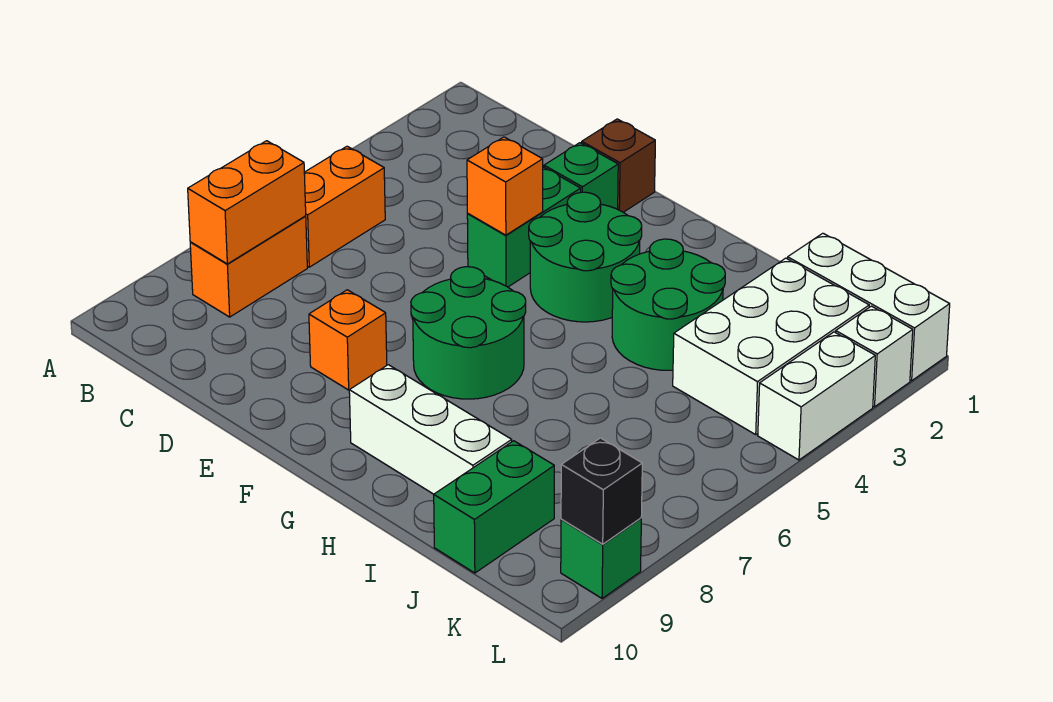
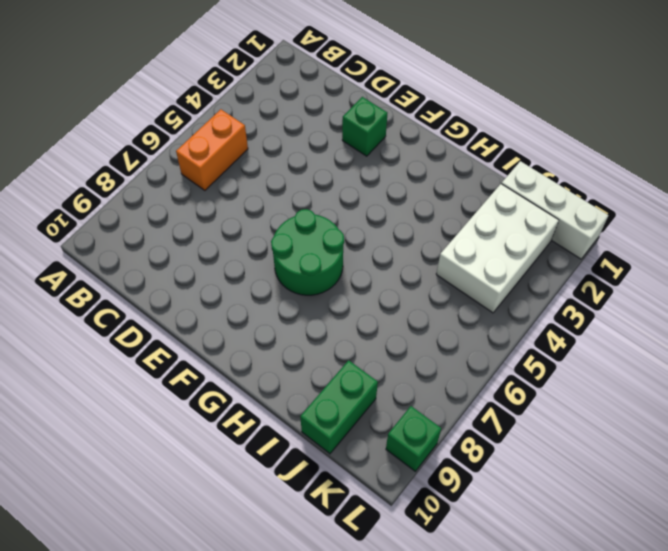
none -> orange 1x2 brick [190,216,307,317]
none -> brown 1x1 brick [582,119,655,212]
none -> green 1x2 brick [467,167,581,287]

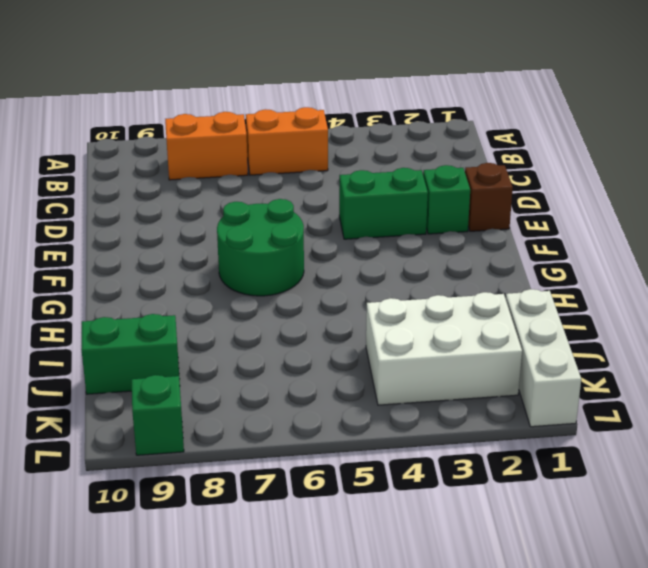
none -> orange 1x1 brick [309,290,387,390]
none -> green 2x2 round brick [529,192,642,322]
none -> white 1x3 brick [349,365,512,494]

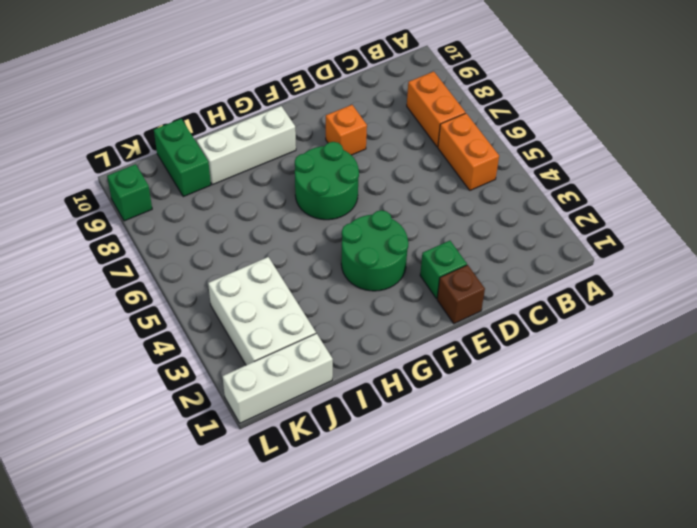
none -> green 1x2 brick [467,167,581,287]
none -> green 2x2 round brick [611,239,725,370]
none -> white 1x1 brick [836,306,913,407]

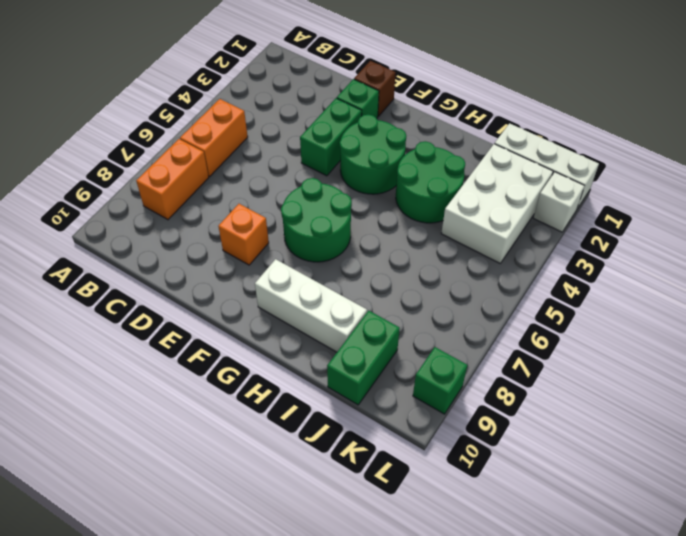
none -> white 1x2 brick [758,332,875,460]
none -> orange 1x2 brick [188,141,306,264]
none -> orange 1x1 brick [467,137,543,235]

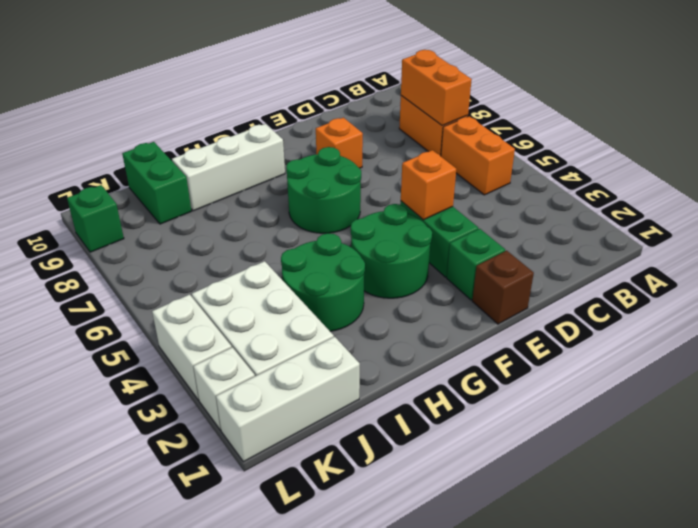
none -> black 1x1 brick [561,438,642,544]

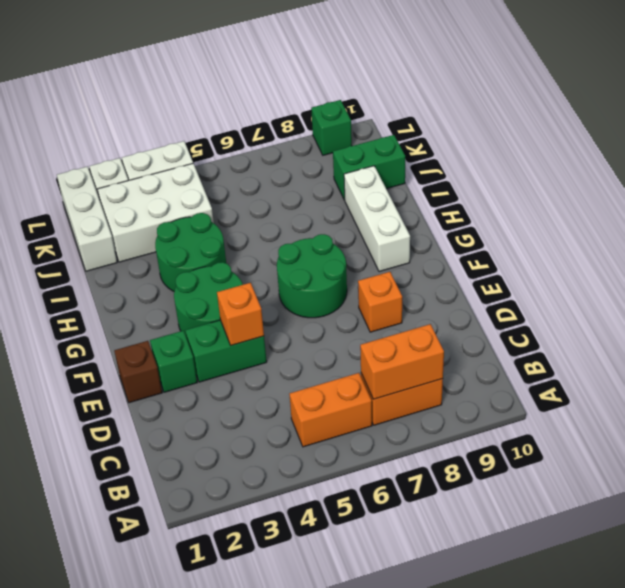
none -> black 1x1 brick [561,438,642,544]

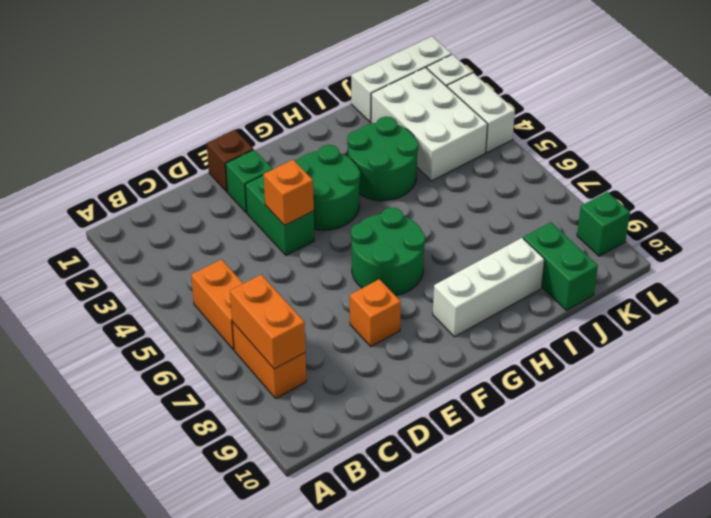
none -> black 1x1 brick [561,438,642,544]

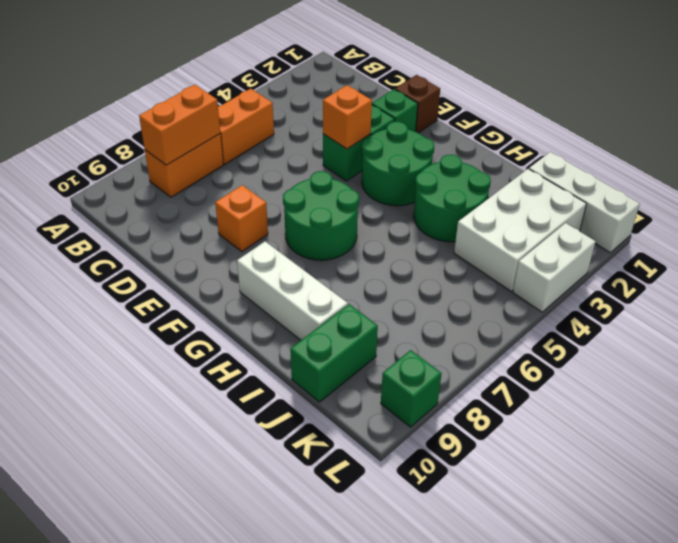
none -> white 1x1 brick [836,306,913,407]
none -> black 1x1 brick [561,438,642,544]

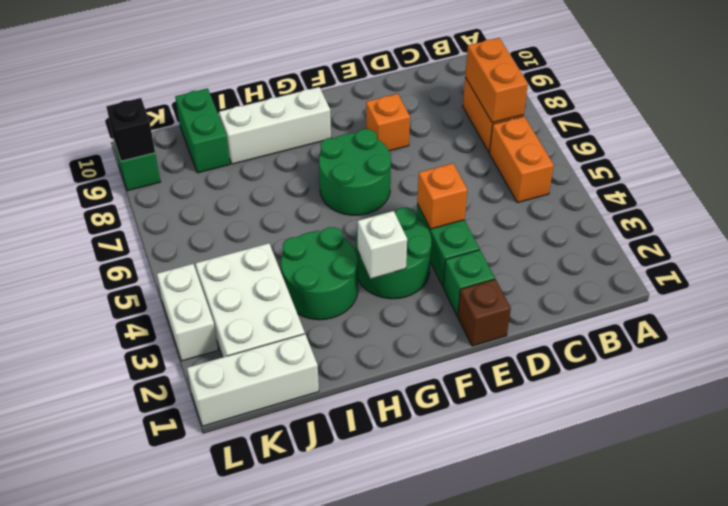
white 1x1 brick [358,211,407,278] -> white 1x1 brick moved to [836,306,913,407]

